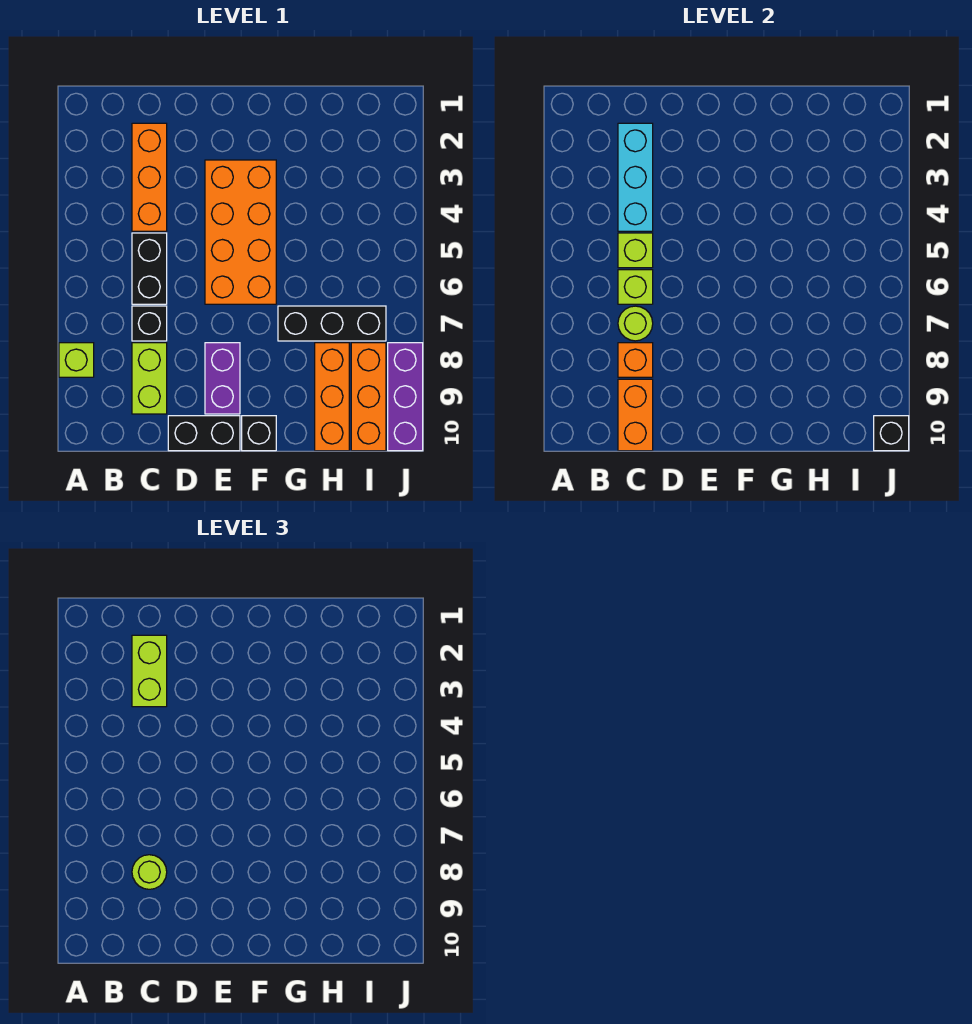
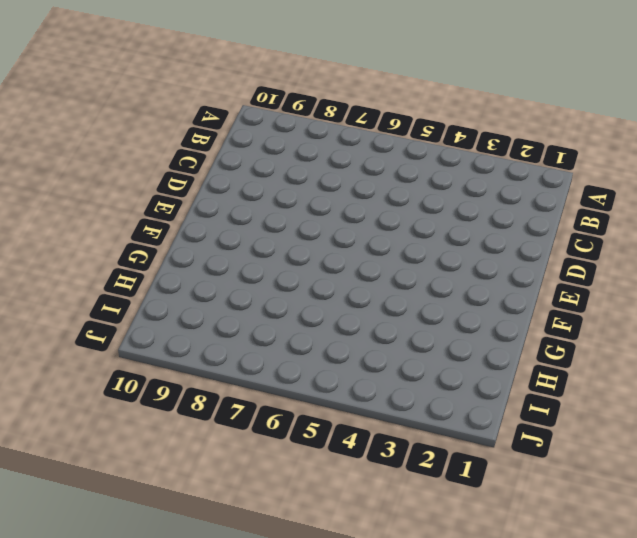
none -> lime 1x1 brick [59,343,94,377]
none -> orange 1x3 brick [132,123,167,231]
none -> black 1x2 brick [132,233,167,304]

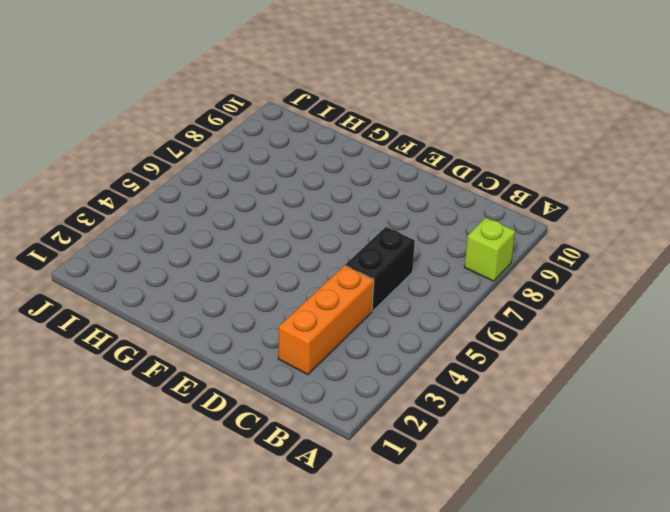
none -> black 1x1 brick [132,306,167,341]
none -> lime 1x2 brick [132,343,167,414]
none -> black 1x2 brick [168,416,240,451]

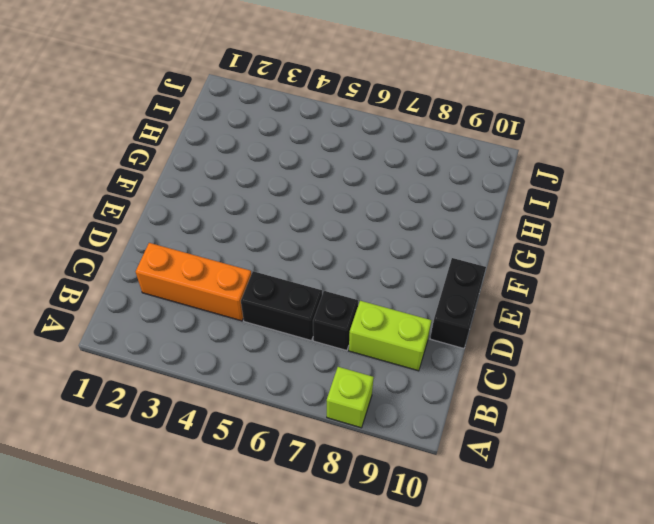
none -> orange 2x4 brick [205,160,276,304]
none -> purple 1x2 brick [205,343,240,414]
none -> black 1x1 brick [242,416,276,451]

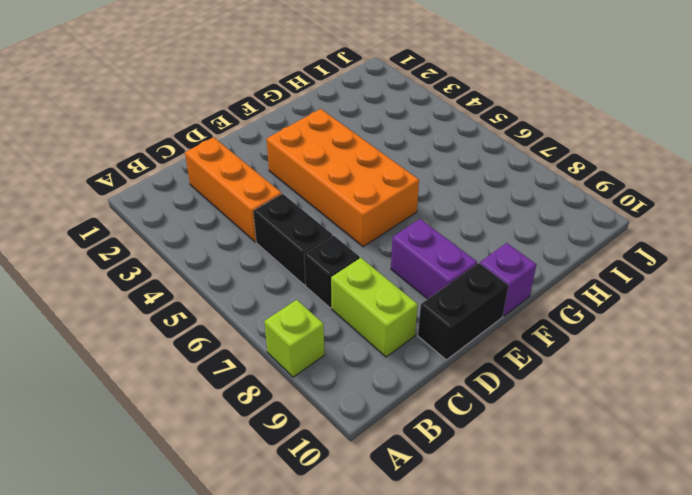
purple 1x1 brick [480,243,536,316] -> black 1x1 brick [242,416,276,451]
none -> black 1x3 brick [278,306,386,341]
none -> orange 1x3 brick [315,343,349,451]
none -> orange 1x3 brick [351,343,386,451]

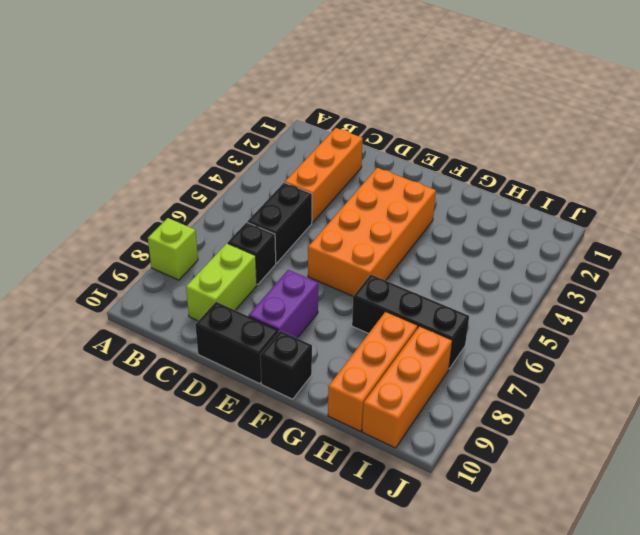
none -> purple 1x3 brick [388,343,423,451]
none -> cyan 1x3 brick [618,123,653,231]
none -> lime 1x1 brick [618,233,653,268]

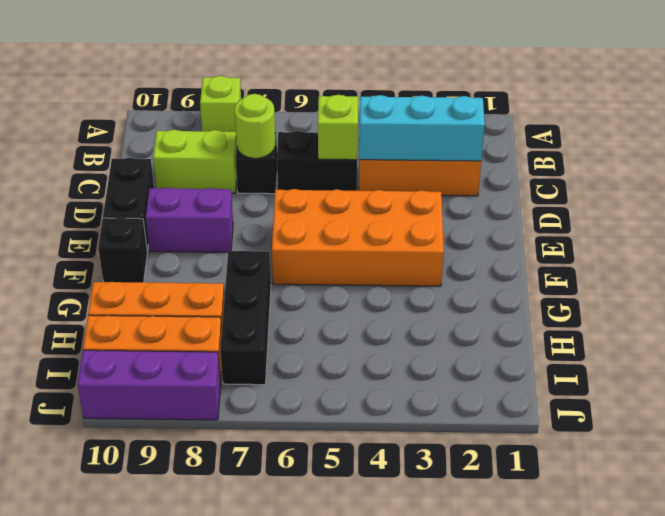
none -> lime 1x1 brick [618,270,653,304]
none -> orange 1x1 brick [618,343,653,377]
none -> orange 1x2 brick [618,379,653,451]

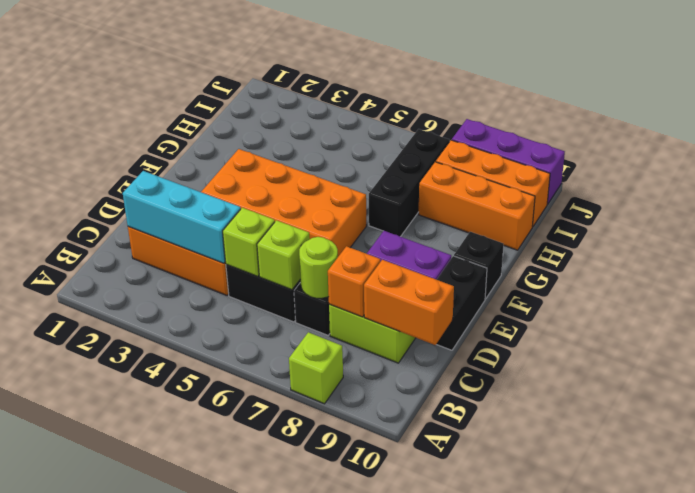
none -> black 1x1 brick [874,416,909,451]
none -> lime 1x2 brick [132,635,167,707]
none -> lime 1x1 round brick [132,855,167,889]

